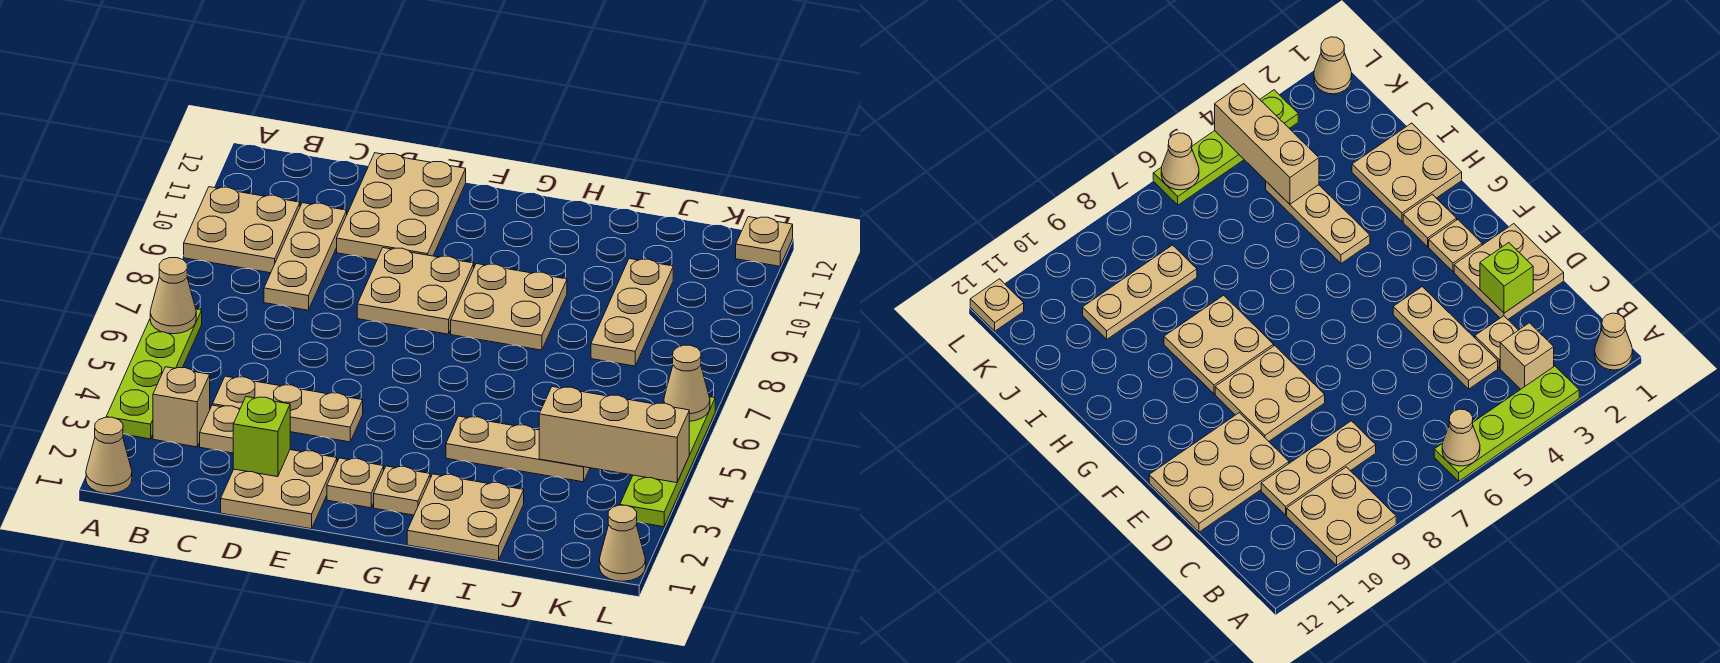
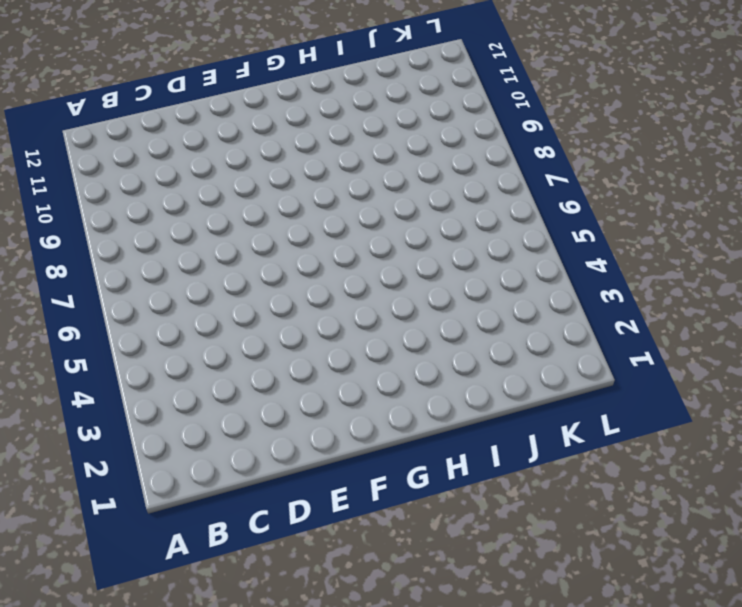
none -> tan 1x1 cone [86,417,132,494]
none -> lime 1x4 plate [107,309,202,439]
none -> tan 2x2 plate [184,187,300,273]

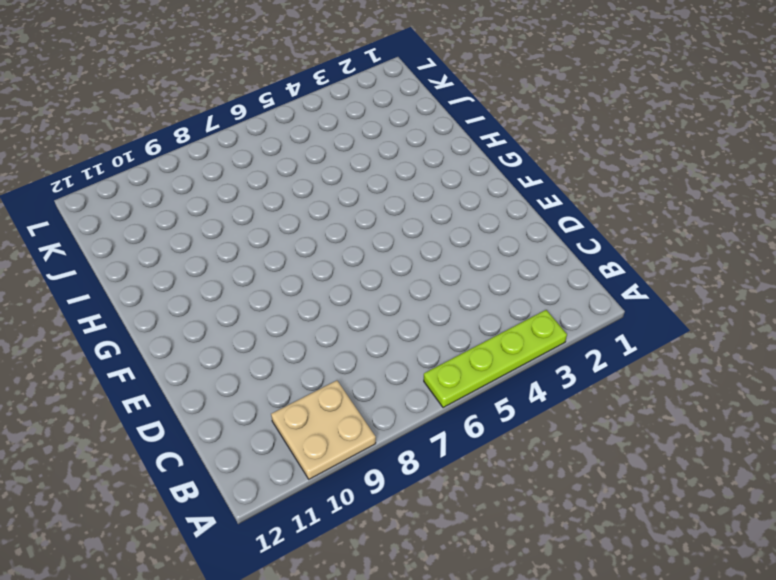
none -> tan 1x1 cone [86,417,132,494]
none -> tan 1x1 brick [153,367,210,447]
none -> tan 1x1 plate [200,405,239,453]

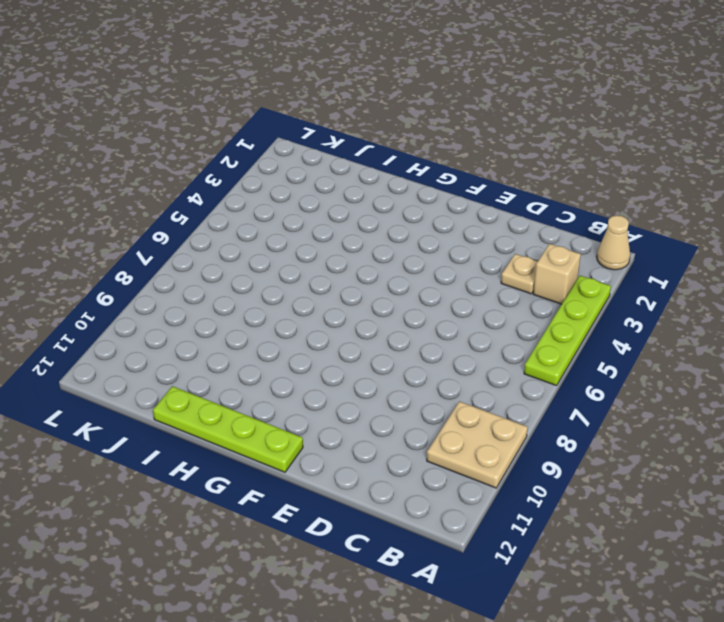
lime 1x4 plate [153,386,303,472] -> lime 1x4 plate turned to [620,397,715,527]
none -> tan 1x3 plate [213,376,363,442]
none -> tan 1x3 plate [264,203,347,310]
none -> tan 2x2 plate [221,450,337,529]

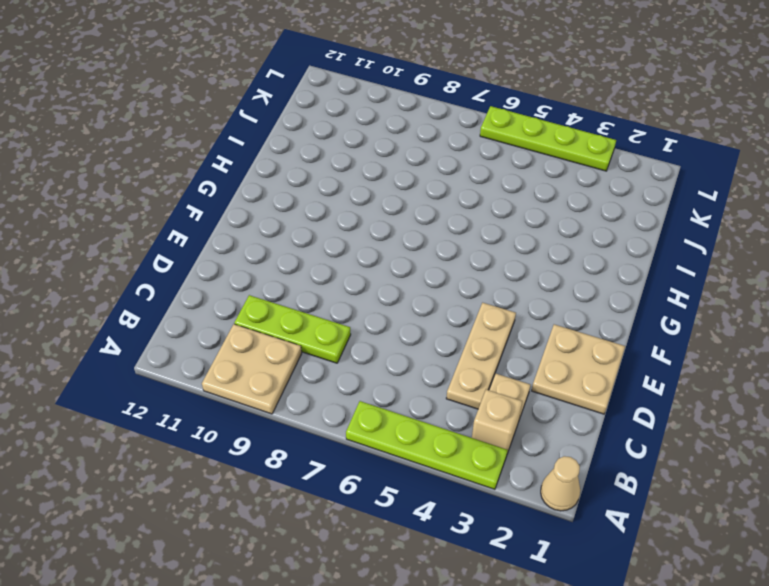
lime 1x3 plate [234,295,351,363] -> tan 1x3 plate [264,203,347,310]
none -> tan 2x3 plate [337,153,466,260]
none -> tan 2x2 plate [357,248,474,334]
none -> tan 1x1 plate [327,458,384,508]

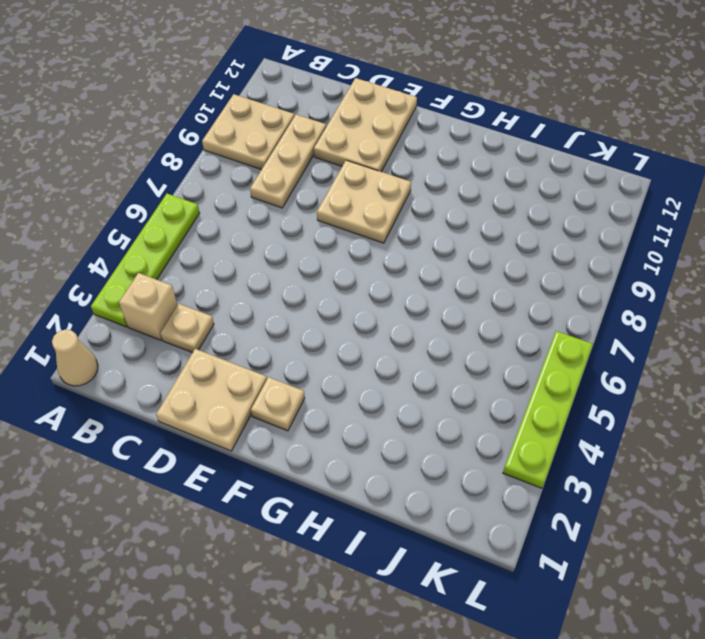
none -> tan 1x3 plate [213,376,363,442]
none -> tan 1x1 plate [374,466,430,515]
none -> tan 2x2 plate [451,264,567,350]

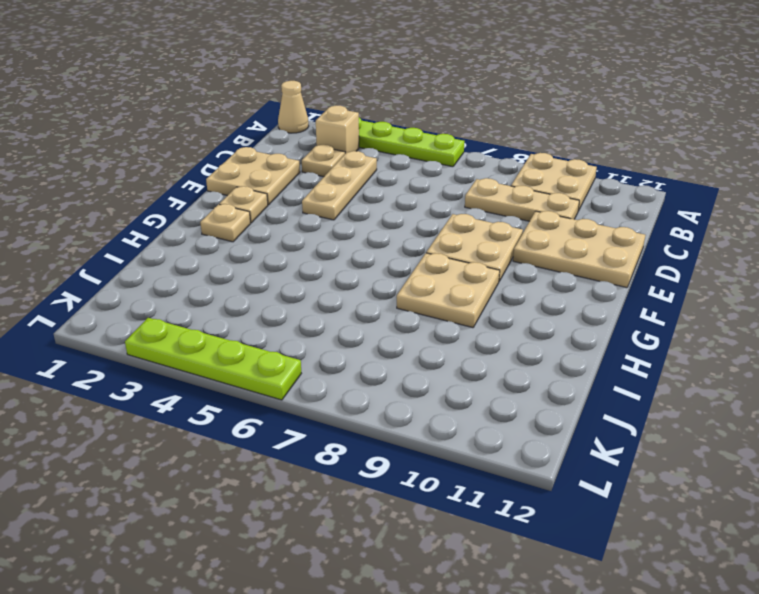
none -> tan 2x2 plate [407,474,524,561]
none -> tan 1x3 plate [446,416,590,482]
none -> tan 1x3 plate [591,259,673,366]

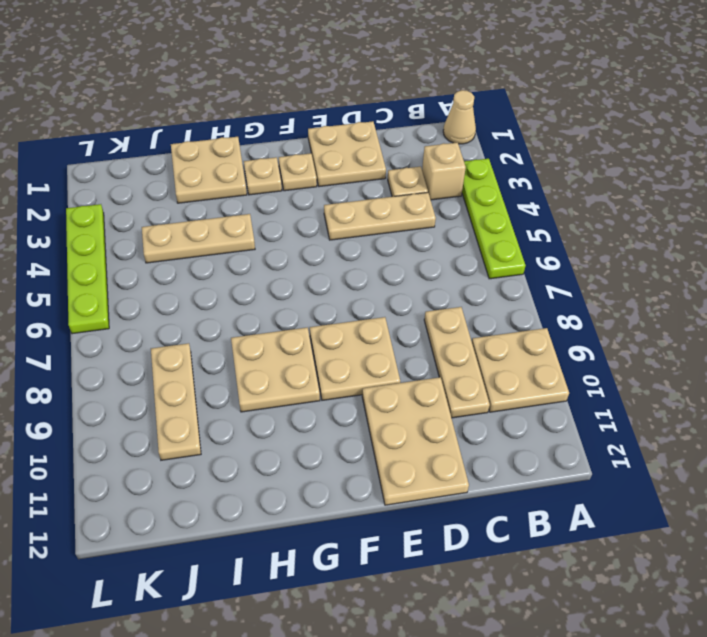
none -> tan 1x1 cone [599,505,646,581]
none -> tan 1x1 plate [736,217,793,266]
none -> tan 1x1 cone [150,258,196,334]

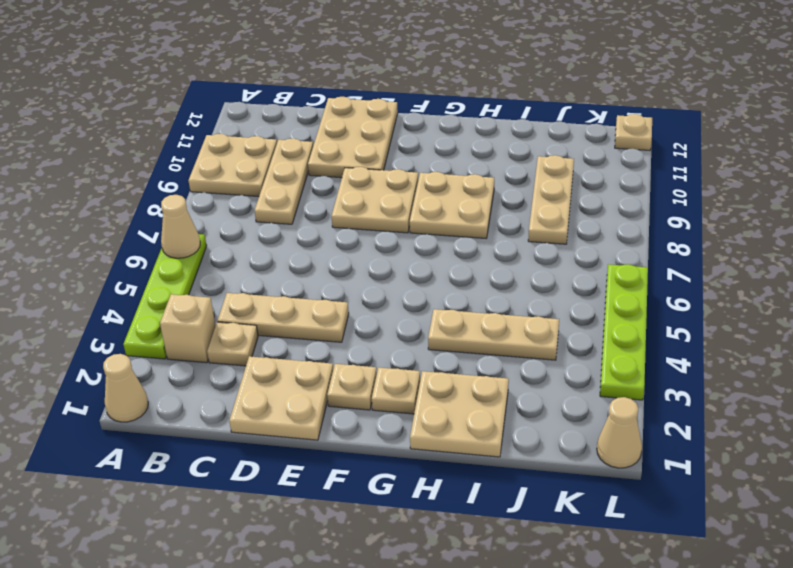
none -> lime 1x1 brick [233,397,290,477]
none -> tan 1x3 brick [539,387,689,483]
none -> tan 1x1 cone [664,345,710,421]

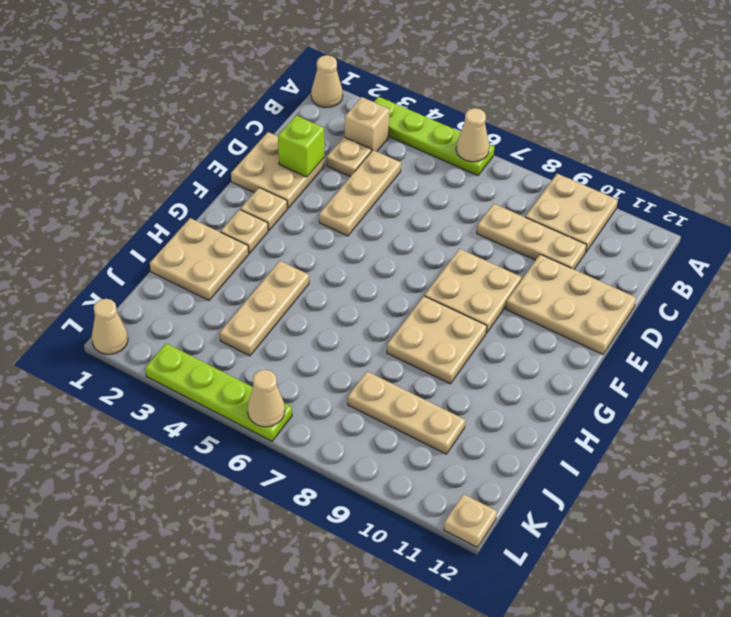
none -> tan 1x3 brick [539,387,689,483]

